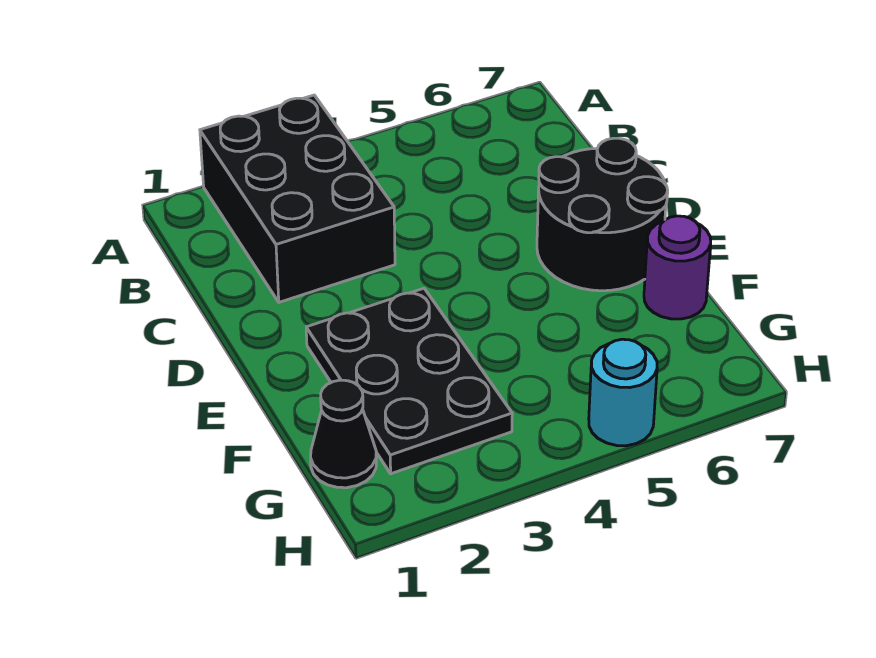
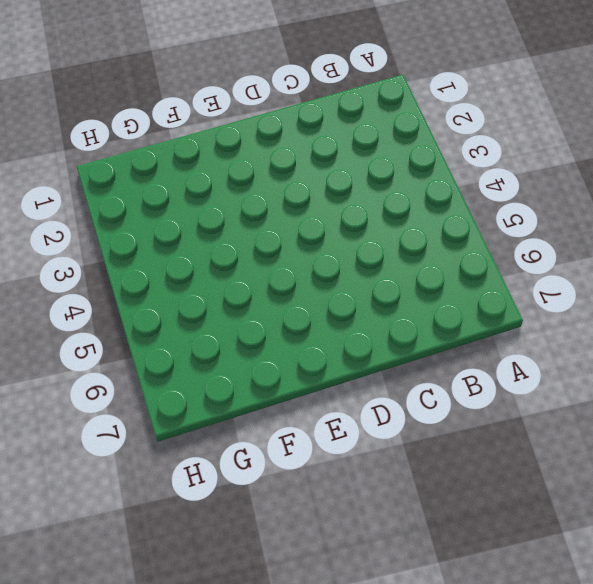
none -> black 2x3 brick [200,95,395,302]
none -> black 2x2 round brick [537,138,668,291]

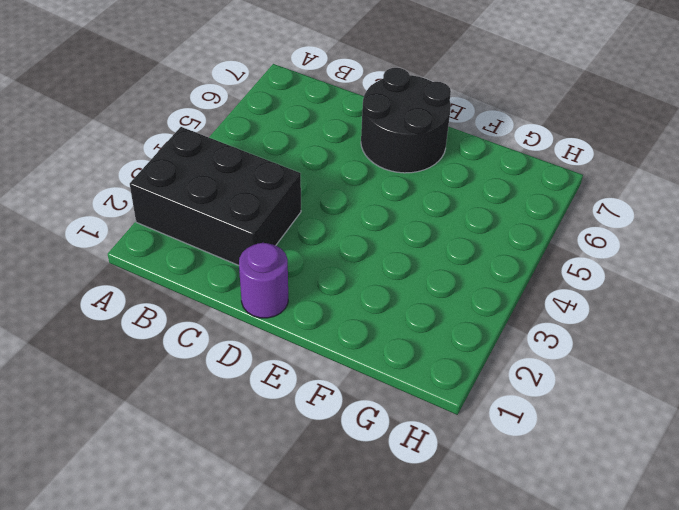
purple 1x1 round brick [239,243,288,318] -> purple 1x1 round brick moved to [644,216,711,319]
none -> black 2x3 plate [306,288,512,474]
none -> black 1x1 cone [311,380,376,488]

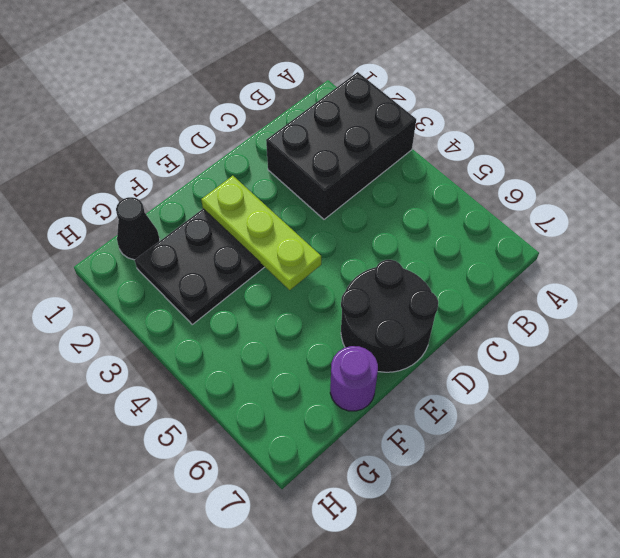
lime 1x3 plate [201,176,321,290] -> none
none -> cyan 1x1 round brick [589,339,657,446]

